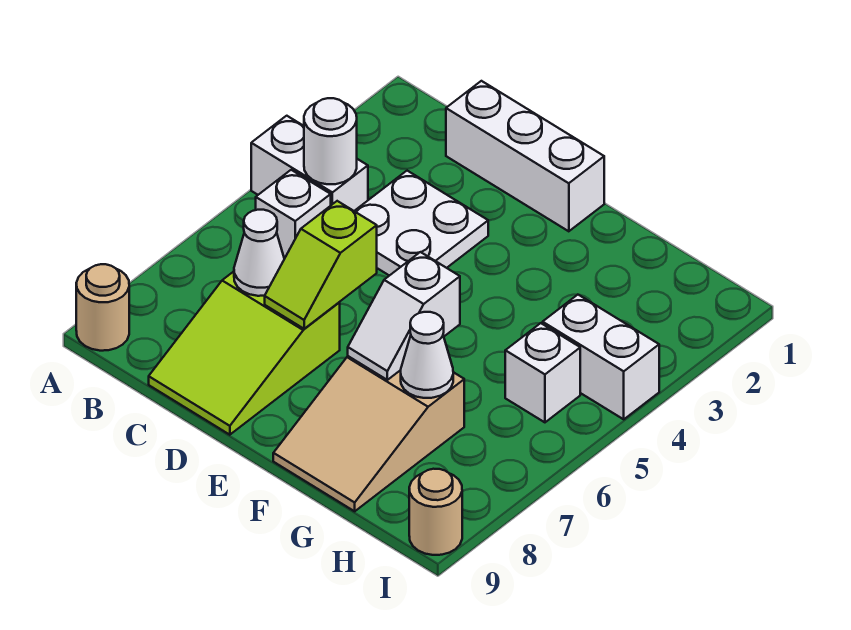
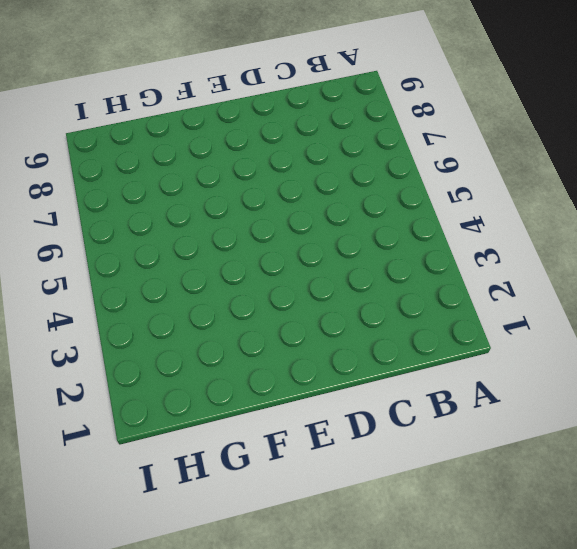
none -> white 1x2 brick [251,116,368,211]
none -> tan 1x1 round brick [76,264,129,351]
none -> white 1x1 brick [256,170,331,259]

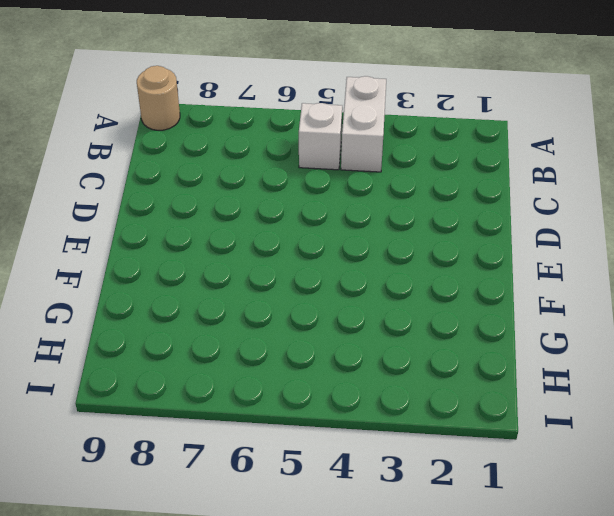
none -> white 1x3 brick [446,81,604,231]
none -> white 2x2 plate [355,171,488,276]
none -> lime 2x3 slope [149,272,340,435]

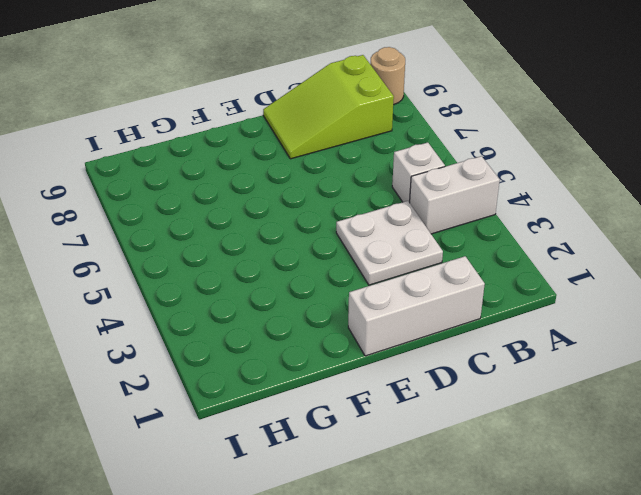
lime 2x3 slope [263,55,394,159] -> lime 2x3 slope turned to [149,272,340,435]
none -> tan 2x3 slope [273,356,464,511]
none -> white 1x2 brick [543,295,659,419]
none -> white 1x1 brick [505,323,580,422]

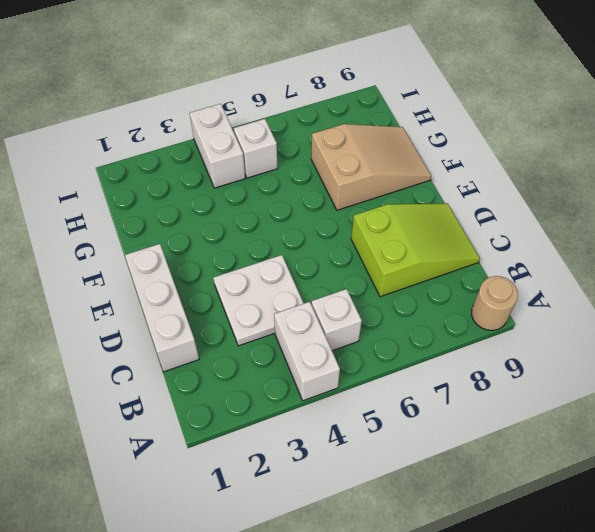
none -> tan 1x1 round brick [409,469,462,555]
none -> white 1x1 round brick [304,98,357,184]
none -> white 1x1 cone [234,210,284,296]

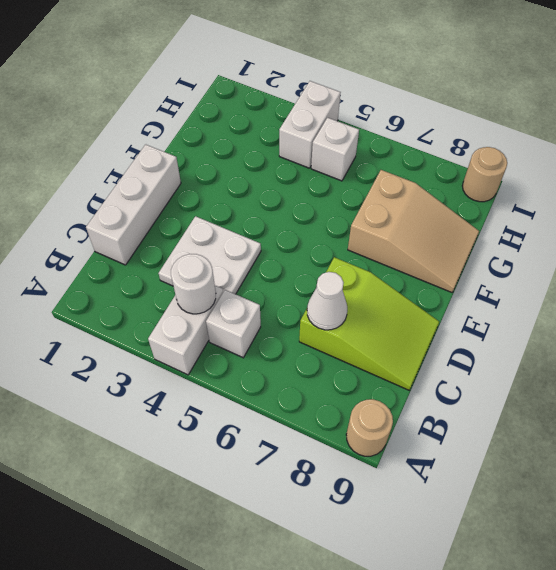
none -> lime 1x2 slope [265,201,377,329]
none -> white 1x2 slope [348,252,460,380]
none -> white 1x1 cone [401,312,453,398]

